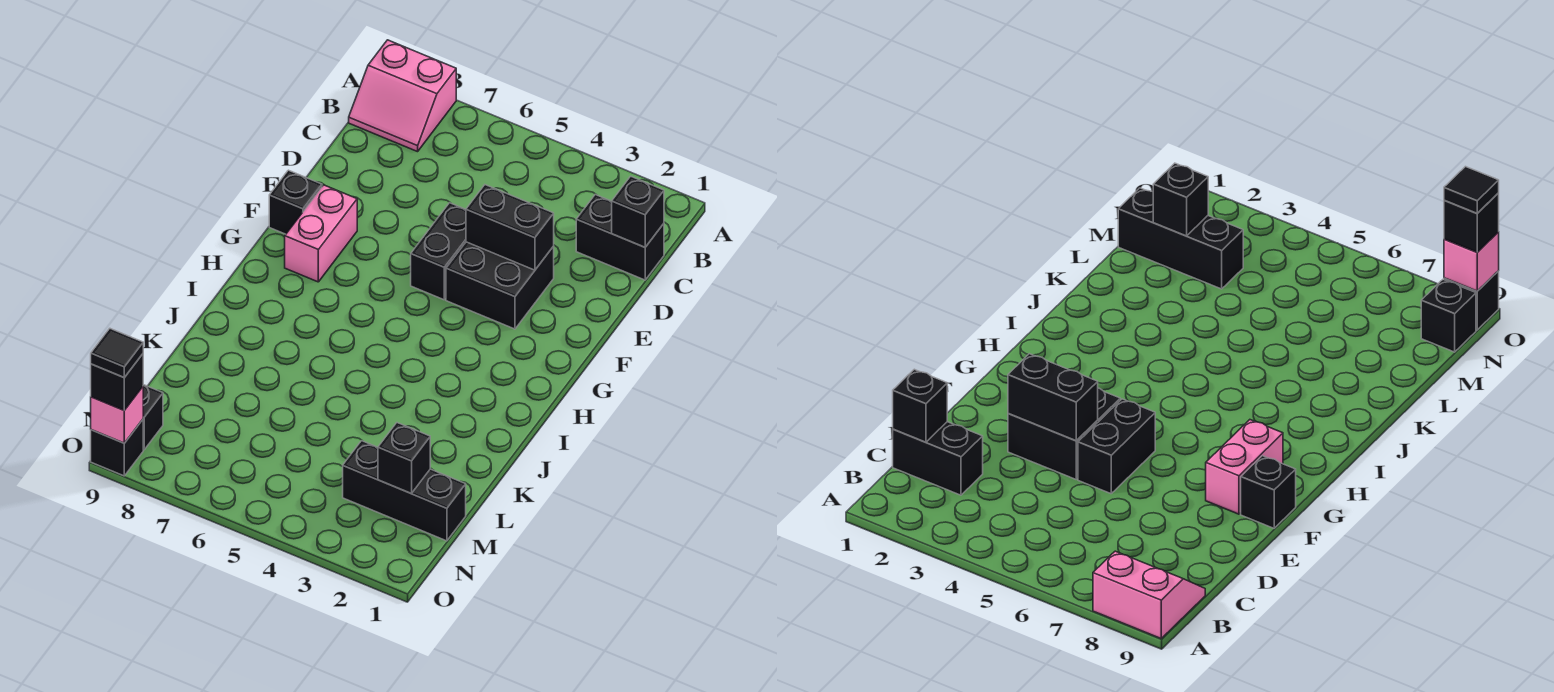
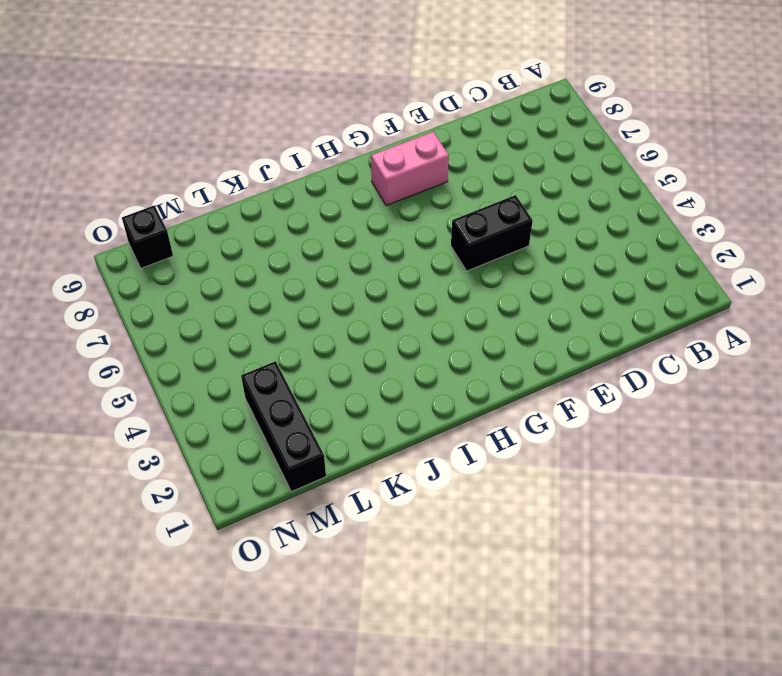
none -> pink 2x2 slope [349,40,456,152]
none -> black 1x2 brick [576,195,664,280]
none -> black 2x2 brick [446,242,554,329]

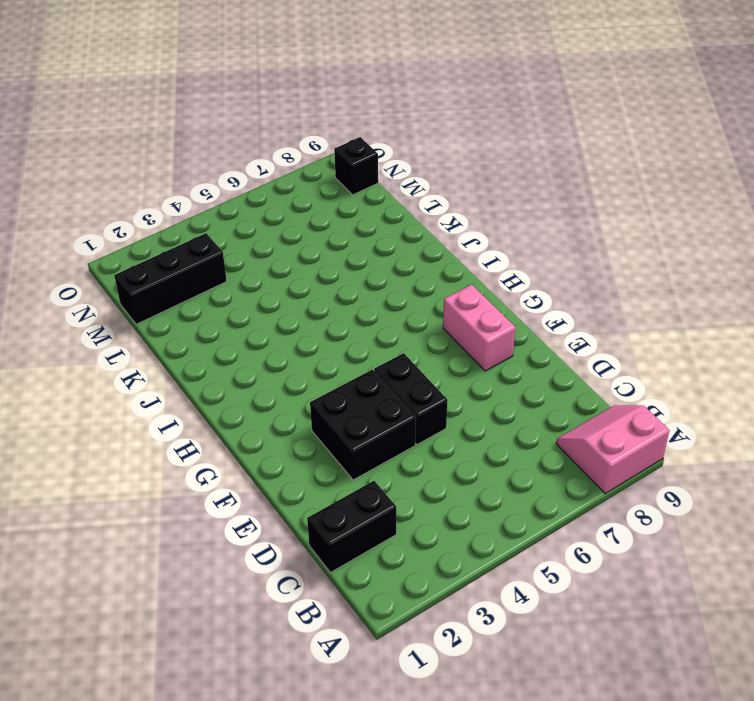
none -> black 1x1 brick [269,170,322,234]
none -> black 1x1 brick [91,420,143,476]
none -> black 1x1 brick [612,176,664,247]

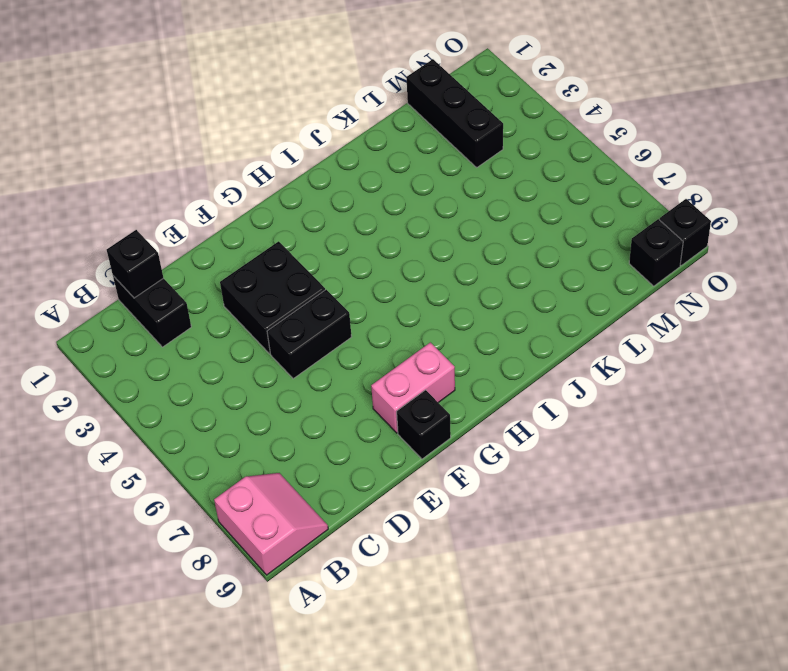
none -> black 1x2 brick [466,185,554,270]
none -> black 1x1 brick [378,423,430,493]
none -> pink 1x1 brick [91,387,143,443]

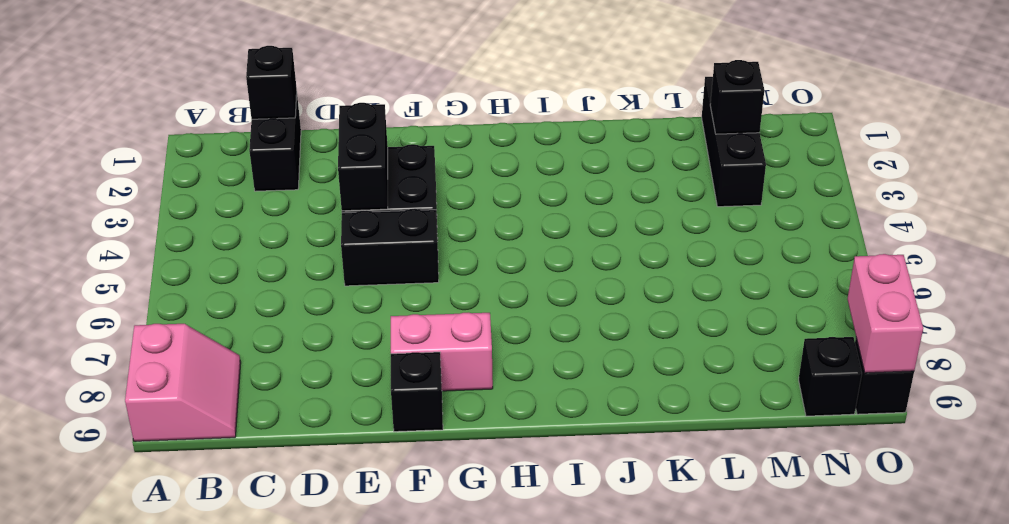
pink 1x2 brick [847,254,923,373] -> pink 1x1 brick [91,387,143,443]
none -> black 1x1 brick [91,354,143,410]
none -> black 1x1 tile [91,329,143,377]

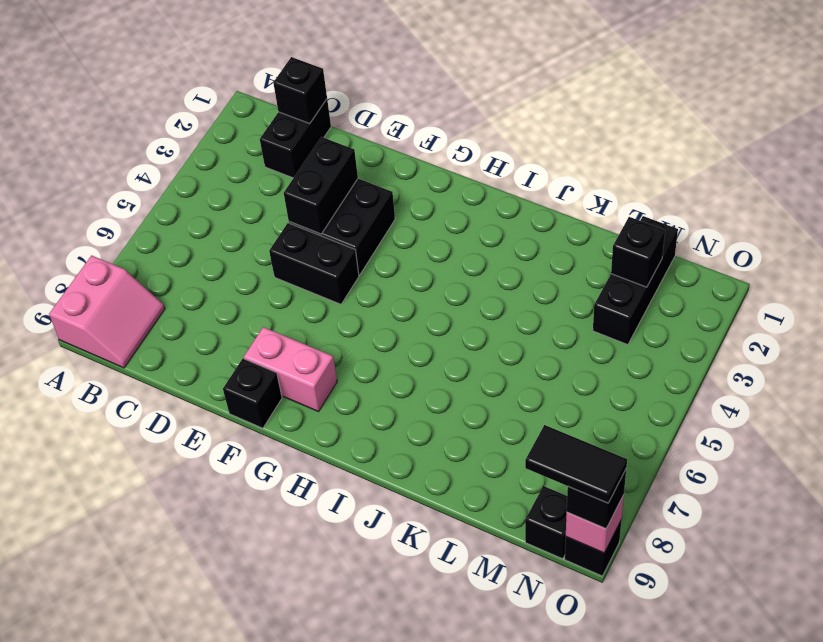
black 1x2 tile [525,425,627,503] -> black 1x1 tile [91,329,143,377]

